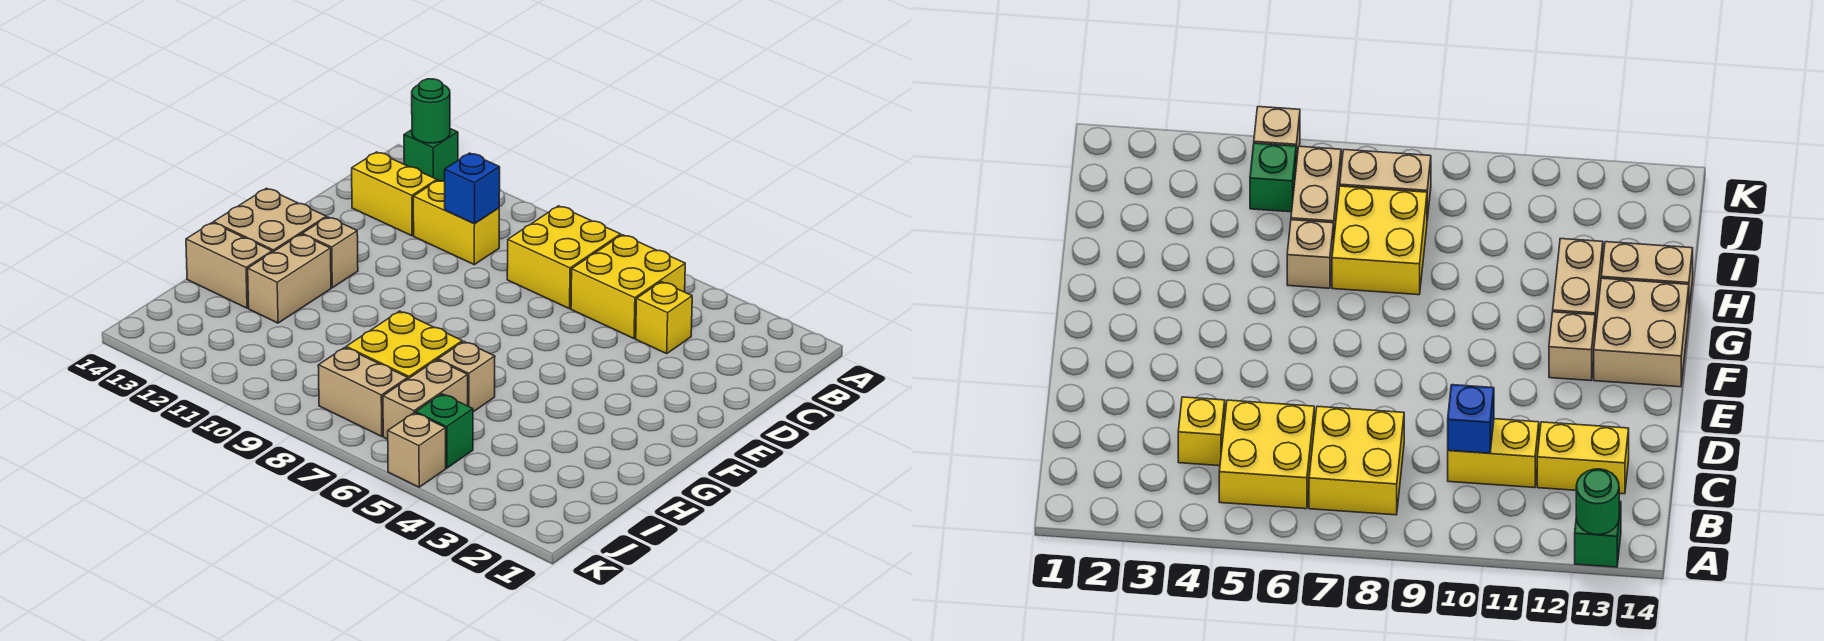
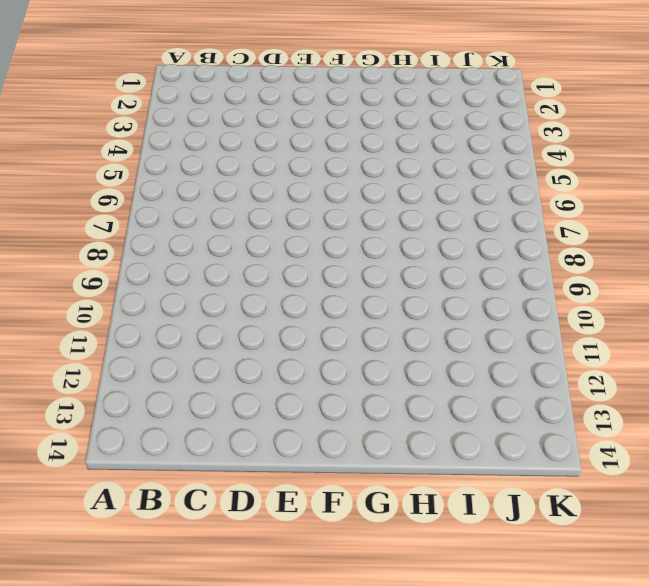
none -> green 1x1 brick [404,129,458,181]
none -> yellow 2x2 brick [571,235,685,339]
none -> yellow 2x2 brick [507,206,621,309]

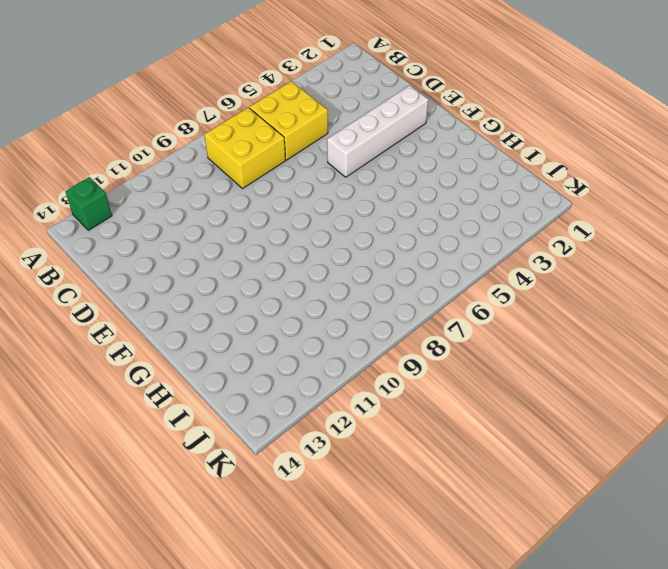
white 1x4 brick [327,86,428,177] -> none
none -> yellow 1x1 brick [636,282,692,354]
none -> yellow 1x2 brick [413,180,499,265]
none -> yellow 1x2 brick [352,152,437,236]

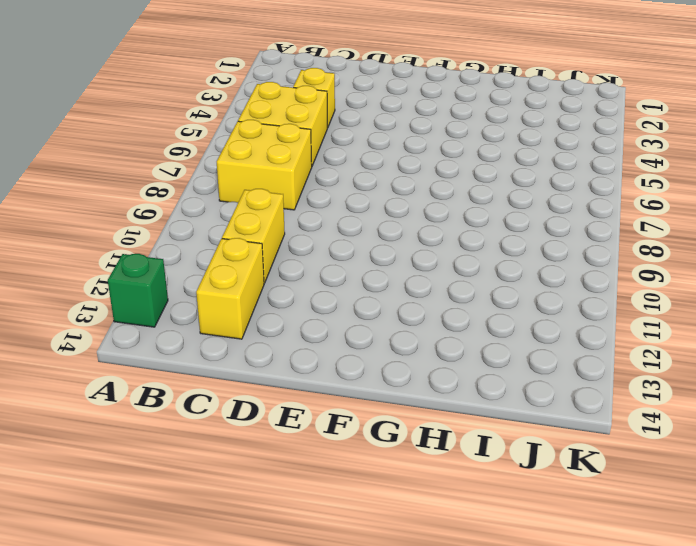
none -> tan 1x1 brick [302,217,358,288]
none -> tan 2x2 brick [213,188,326,252]
none -> tan 1x2 brick [248,234,331,323]

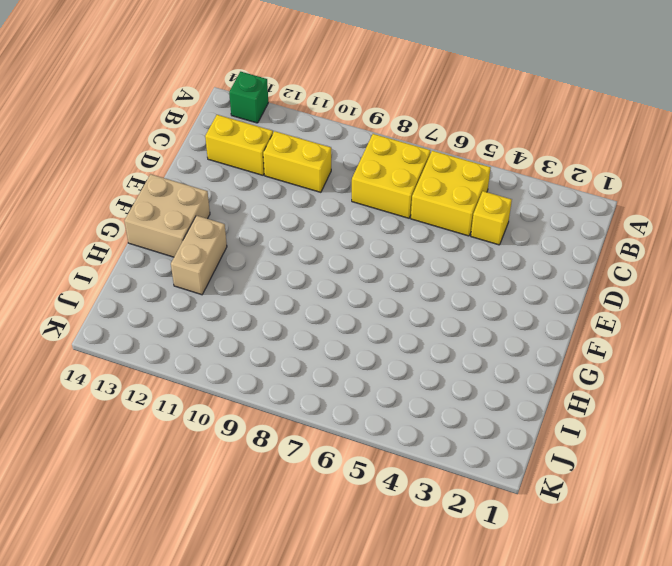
none -> tan 1x1 brick [302,217,358,288]
none -> tan 1x1 brick [438,342,495,412]
none -> yellow 2x2 brick [346,311,462,379]

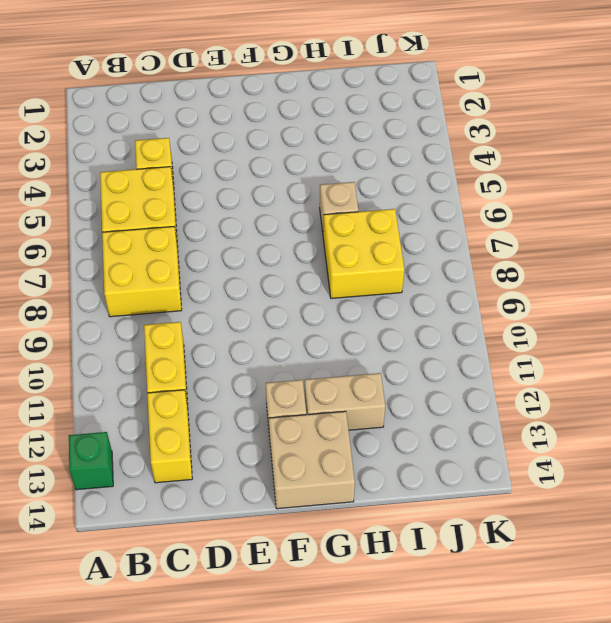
none -> tan 1x2 brick [186,223,272,308]
none -> tan 1x2 brick [383,360,468,439]
none -> green 1x1 brick [416,394,473,468]

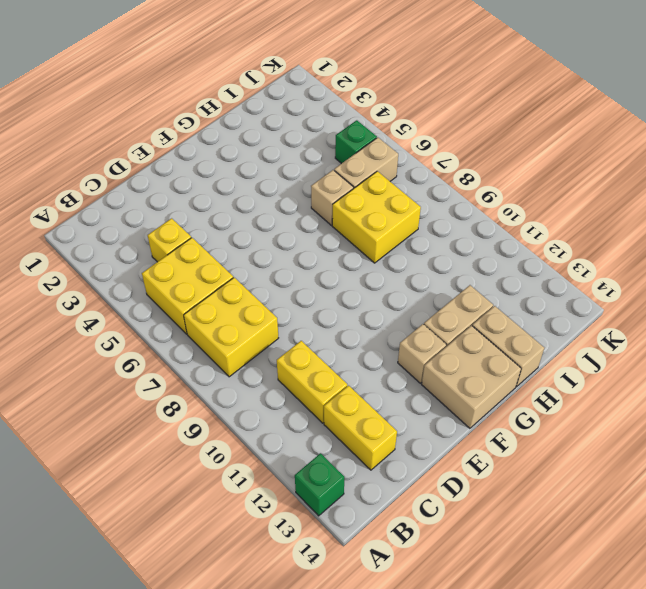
none -> tan 1x2 brick [318,348,408,436]
none -> tan 1x1 brick [388,413,446,487]
none -> green 1x1 round brick [412,79,450,143]

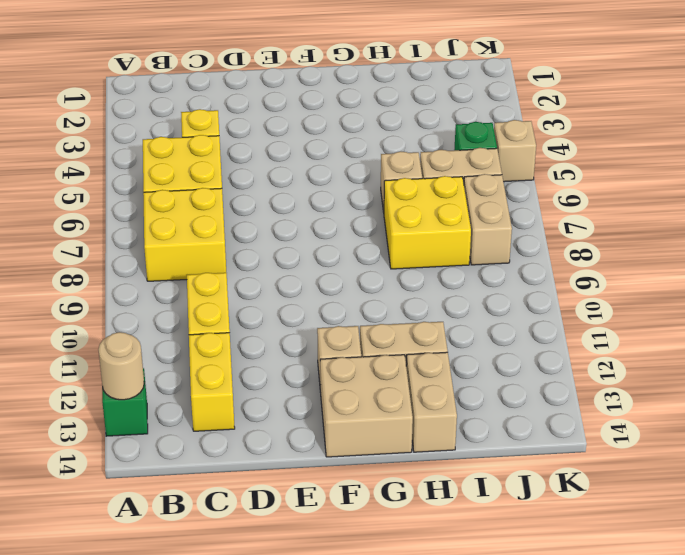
tan 1x1 round brick [98,332,144,400] -> green 1x1 round brick [412,79,450,143]
none -> blue 1x1 brick [445,153,500,224]

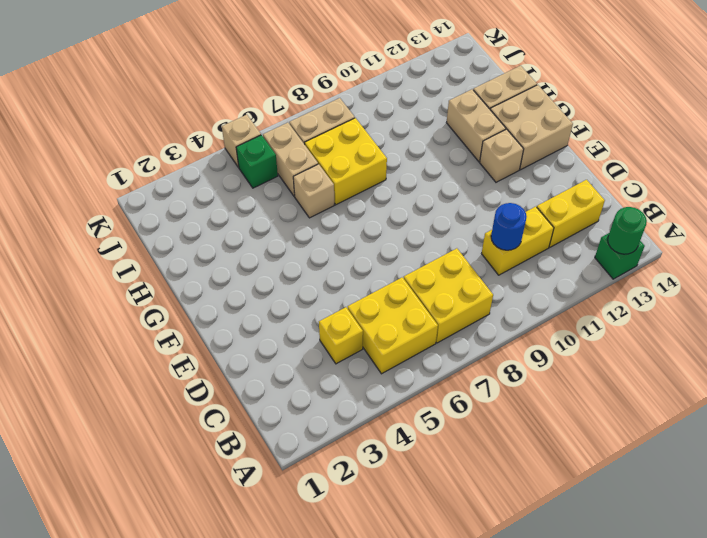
blue 1x1 round brick [491,203,527,250] -> blue 1x1 brick [445,153,500,224]

